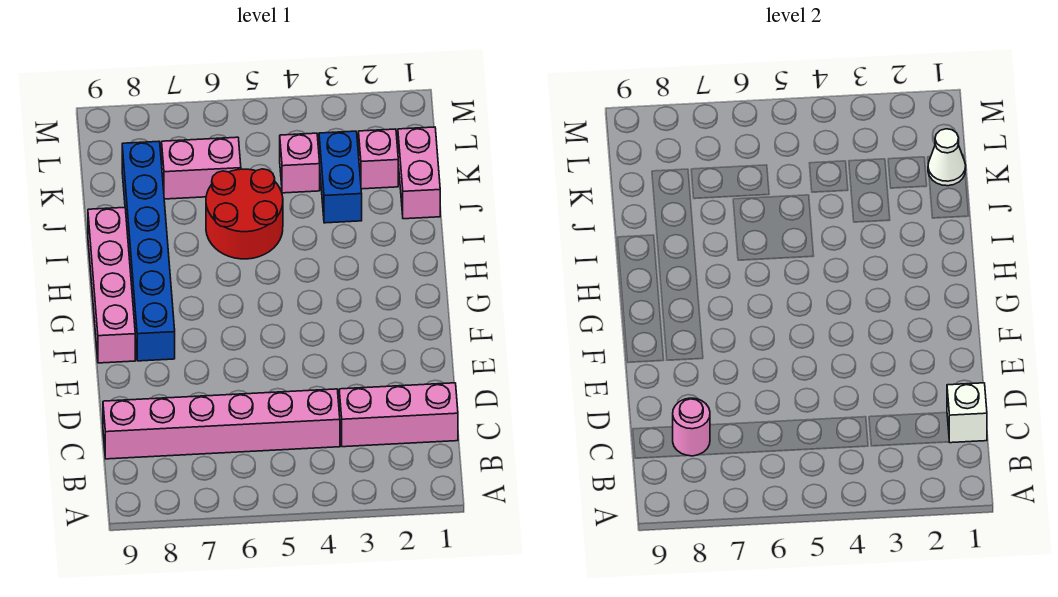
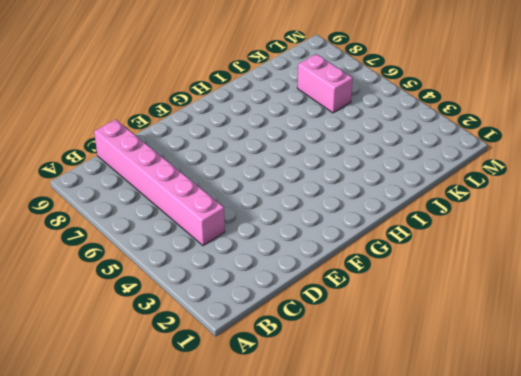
none -> pink 1x3 brick [339,383,458,447]
none -> blue 1x6 brick [122,141,175,361]
none -> pink 1x4 brick [88,207,135,363]

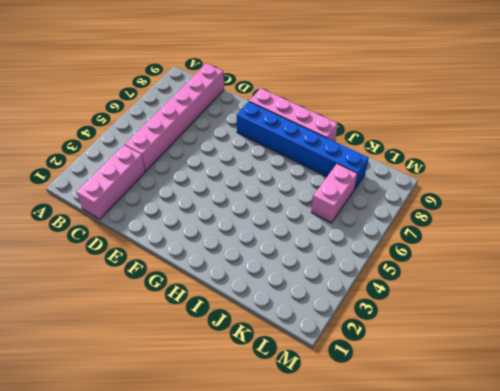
none -> red 2x2 round brick [206,169,283,259]
none -> pink 1x2 brick [398,127,440,219]
none -> blue 1x2 brick [319,131,362,223]

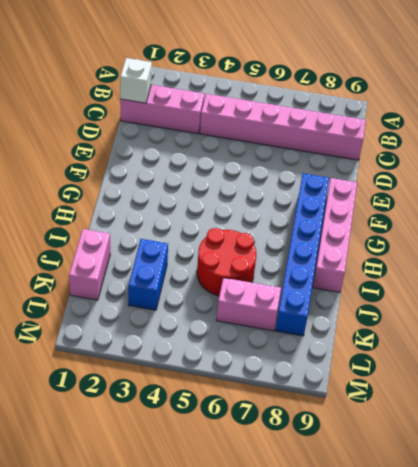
none -> pink 1x1 brick [359,129,398,189]
none -> pink 1x1 brick [280,133,320,193]
none -> pink 1x1 round brick [673,398,710,456]

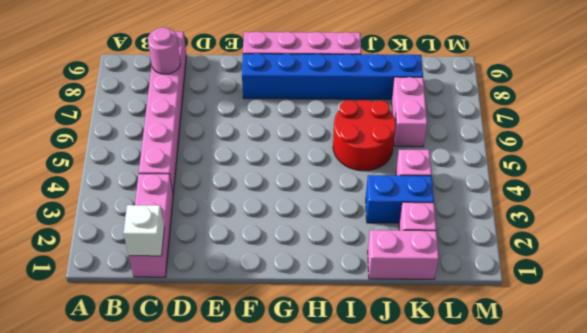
none -> white 1x1 cone [928,129,966,186]

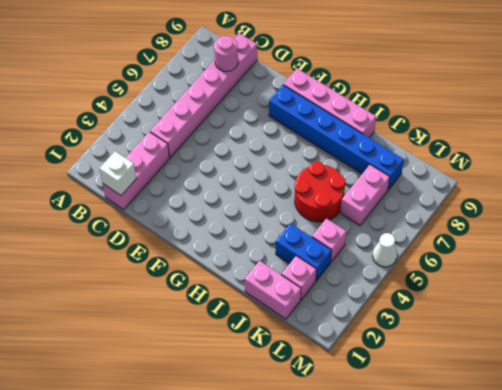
white 1x1 cone [373,233,397,267] -> white 1x1 cone moved to [928,129,966,186]

